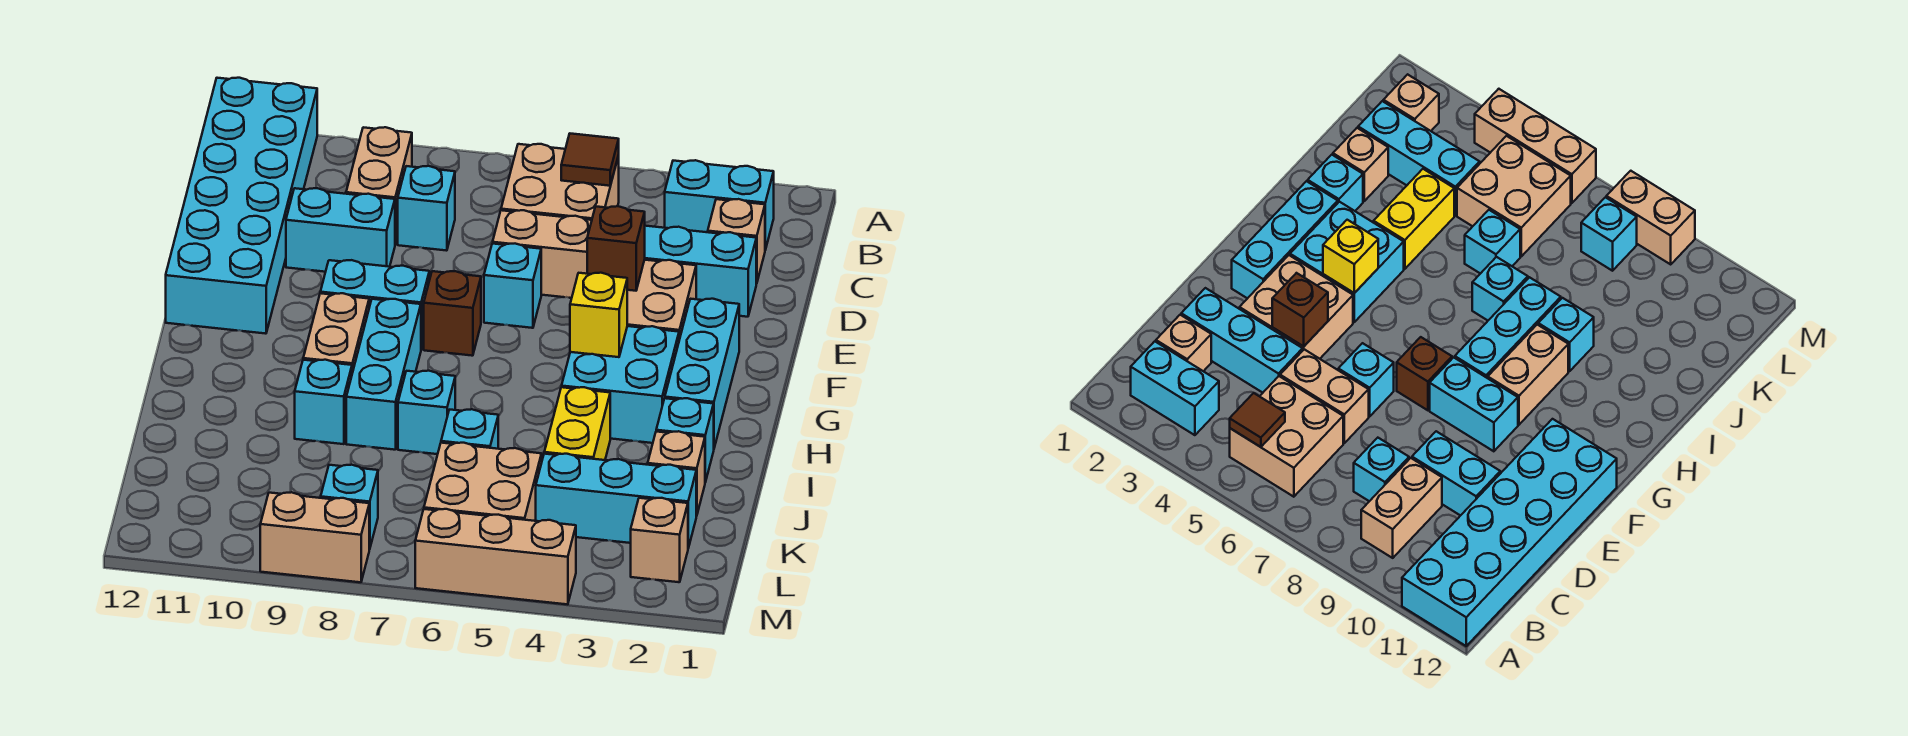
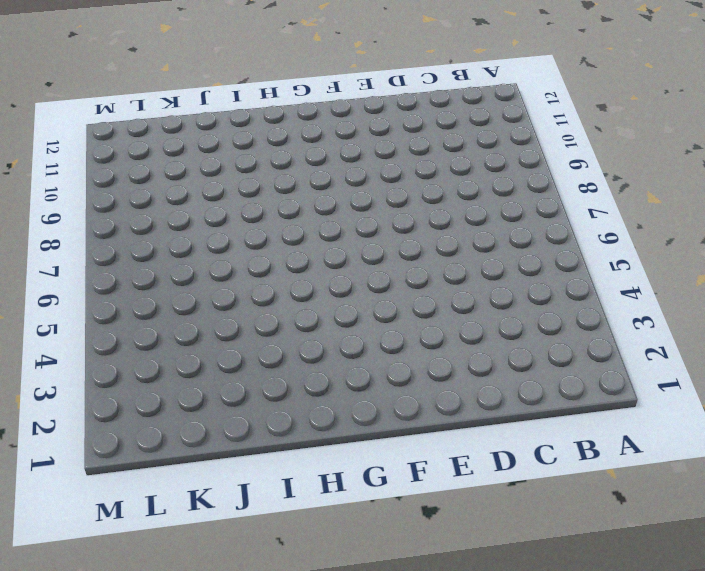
none -> cyan 2x6 brick [166,78,317,334]
none -> cyan 1x2 brick [665,160,774,250]
none -> tan 2x2 brick [501,144,619,220]
none -> tan 1x2 brick [346,127,412,244]

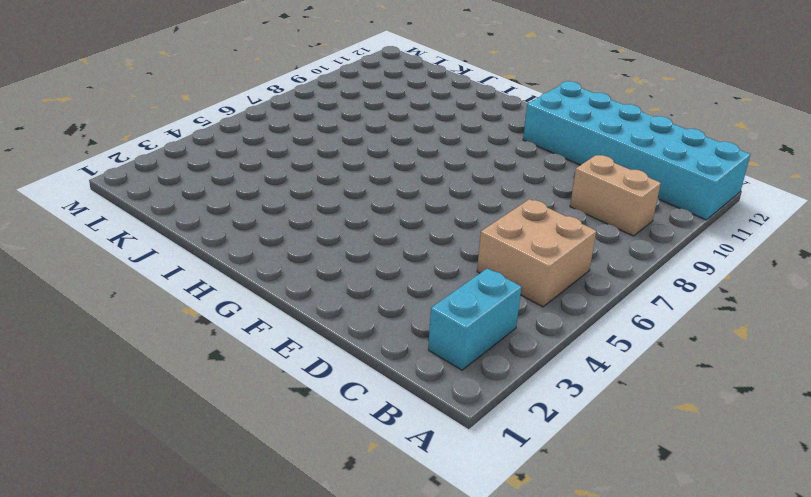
none -> tan 1x1 brick [708,199,765,284]
none -> cyan 1x1 brick [398,166,455,251]
none -> cyan 1x3 brick [645,226,756,317]
none -> tan 1x2 brick [493,210,592,298]

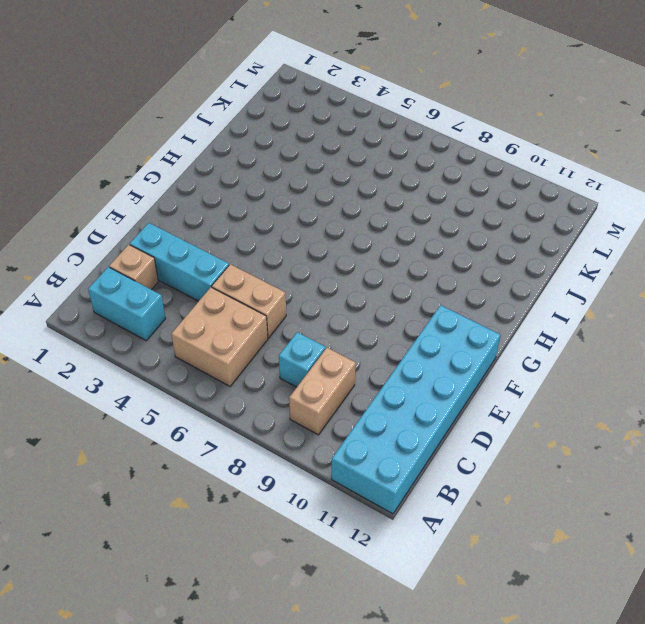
none -> cyan 1x2 brick [286,188,395,272]
none -> tan 2x2 brick [627,260,696,340]
none -> cyan 1x1 brick [484,244,541,328]
none -> cyan 1x3 brick [665,299,739,448]

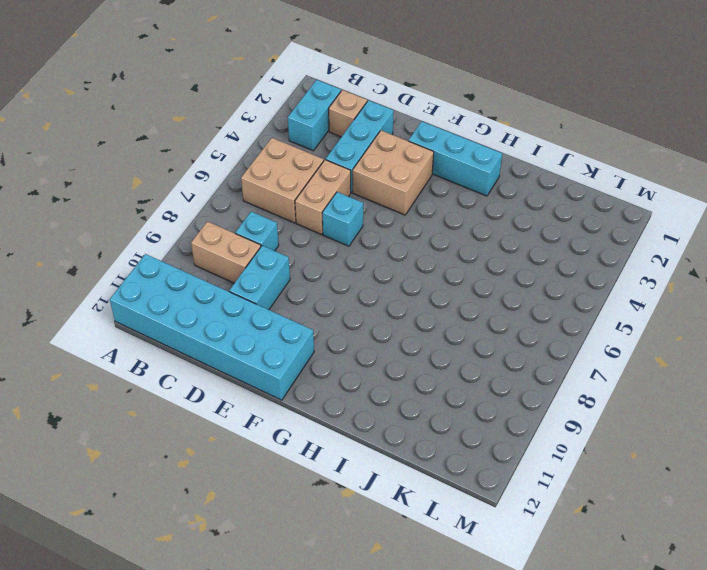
none -> brown 1x1 brick [424,271,481,356]
none -> cyan 1x2 brick [320,260,429,349]
none -> cyan 2x2 brick [562,326,679,443]
none -> cyan 1x3 brick [346,299,421,450]

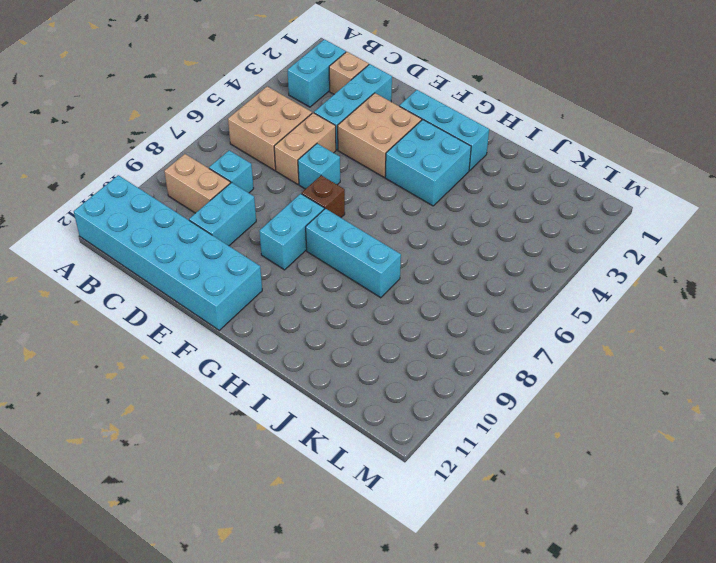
none -> tan 1x2 brick [303,293,369,373]
none -> cyan 1x1 brick [656,398,714,482]
none -> yellow 1x2 brick [544,387,610,460]
none -> cyan 1x1 brick [398,371,455,454]

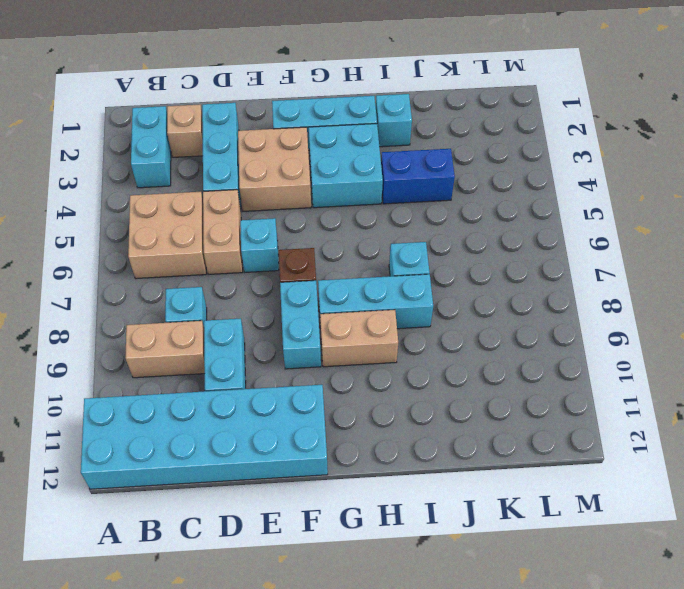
blue 1x2 brick [381,149,455,204] -> yellow 1x2 brick [544,387,610,460]
none -> cyan 1x1 brick [295,360,352,444]
none -> tan 1x1 brick [648,431,705,516]
none -> cyan 1x1 brick [441,409,498,449]
none -> cyan 1x3 brick [536,454,696,548]

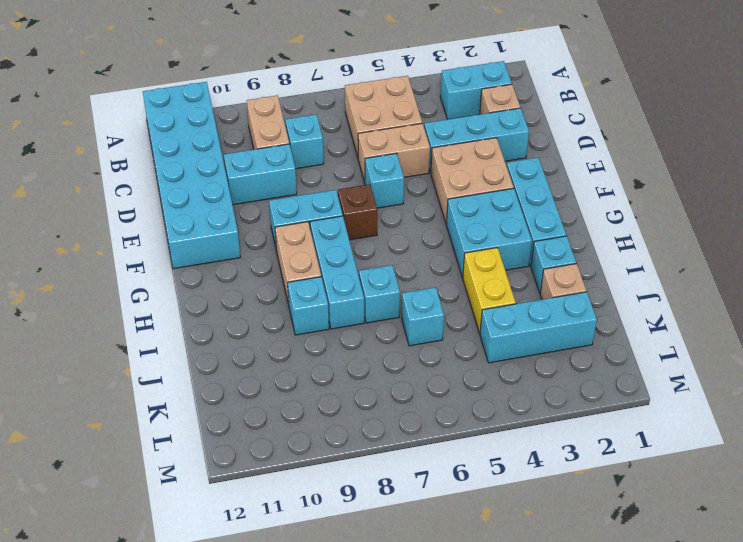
none -> tan 2x2 brick [424,443,542,521]
none -> tan 1x1 brick [631,498,688,582]
none -> cyan 1x1 brick [321,465,378,549]
none -> tan 1x3 brick [415,509,576,604]

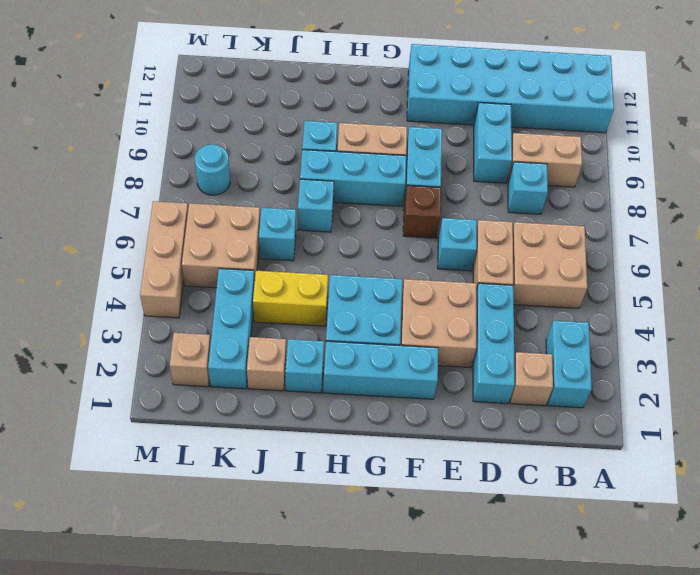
cyan 1x1 round brick [195,144,230,195] -> cyan 1x1 brick [321,465,378,549]
none -> tan 1x2 brick [260,492,369,582]
none -> brown 1x1 tile [561,134,619,186]
none -> brown 1x1 brick [587,206,645,291]
none -> yellow 1x1 brick [570,273,627,357]

